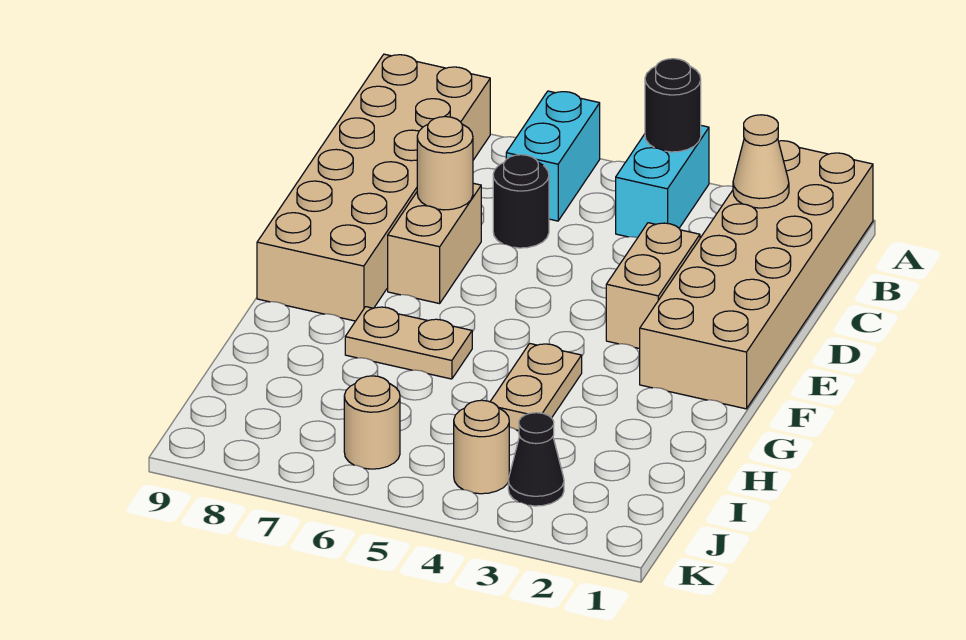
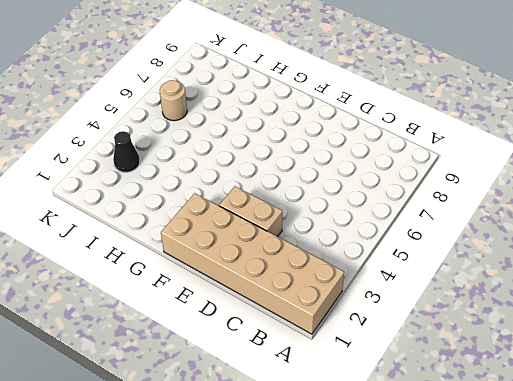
none -> cyan 1x2 brick [616,126,709,238]
none -> cyan 1x2 brick [506,91,600,221]
none -> tan 2x6 brick [257,54,490,321]

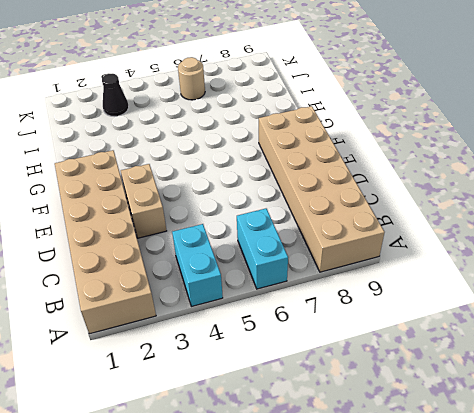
none -> black 1x1 round brick [493,155,549,248]
none -> tan 1x2 brick [388,183,481,304]
none -> tan 1x2 plate [490,343,582,430]

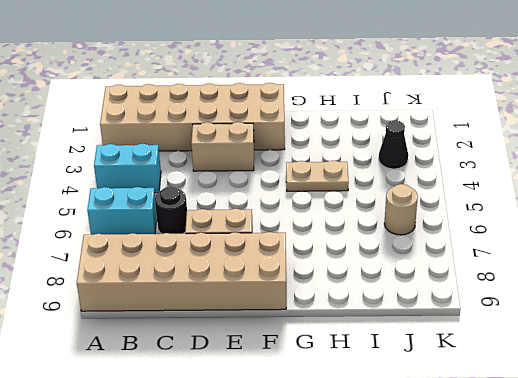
none -> tan 1x2 plate [345,307,472,379]
none -> tan 1x1 round brick [454,400,509,494]
none -> black 1x1 round brick [645,59,701,152]

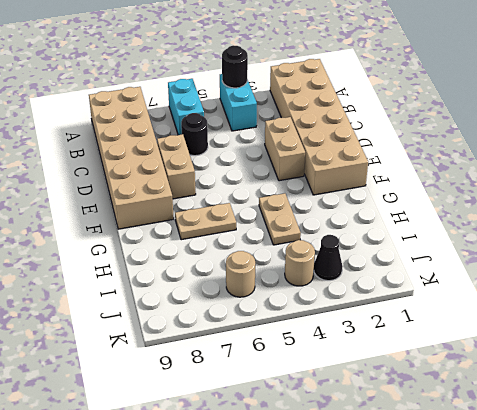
none -> tan 1x1 cone [733,115,789,208]
none -> tan 1x1 round brick [417,117,473,210]

